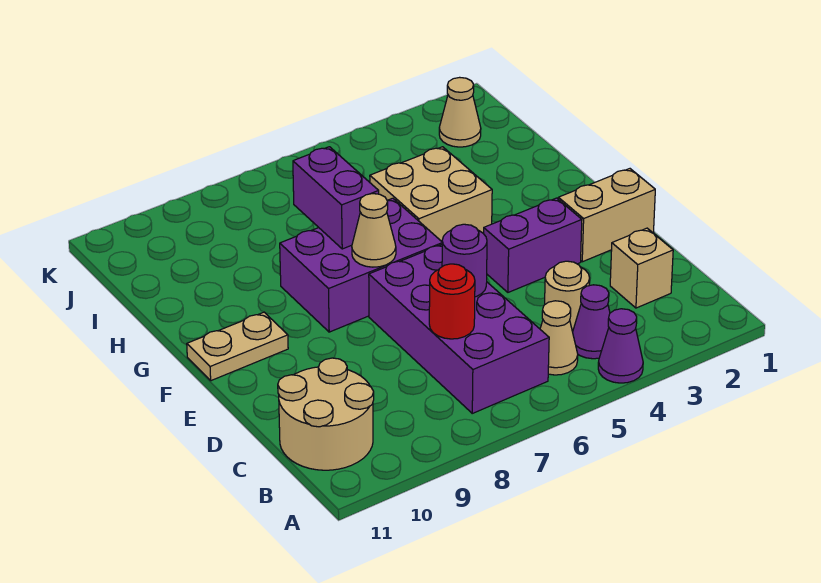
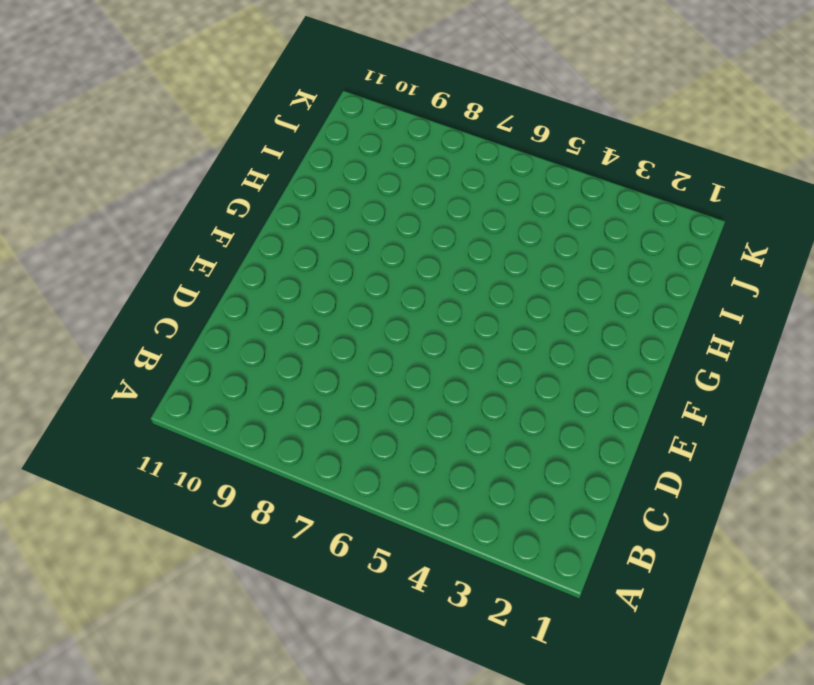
none -> purple 1x1 cone [598,309,643,383]
none -> purple 1x1 cone [573,285,610,359]
none -> tan 1x1 cone [540,301,578,375]

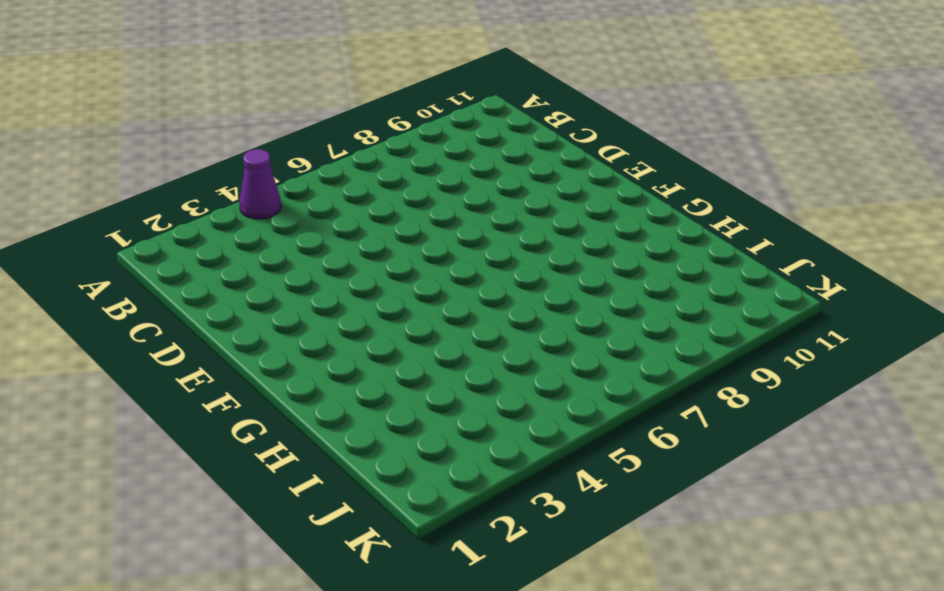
none -> purple 1x1 cone [573,285,610,359]
none -> tan 1x1 cone [540,301,578,375]
none -> purple 2x4 brick [369,245,549,413]

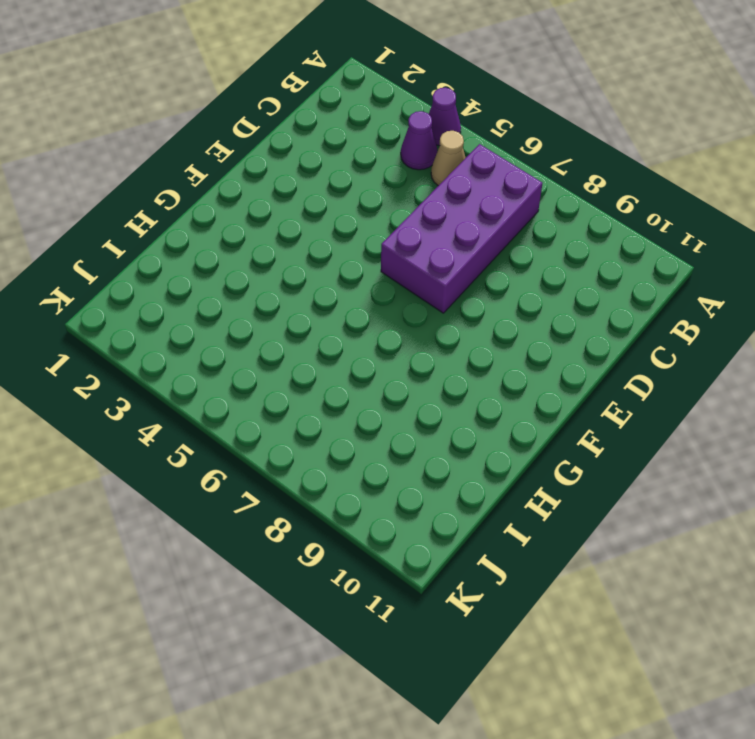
none -> tan 2x2 round brick [278,358,374,470]
none -> tan 1x1 brick [610,228,673,308]
none -> tan 1x1 round brick [545,261,590,332]

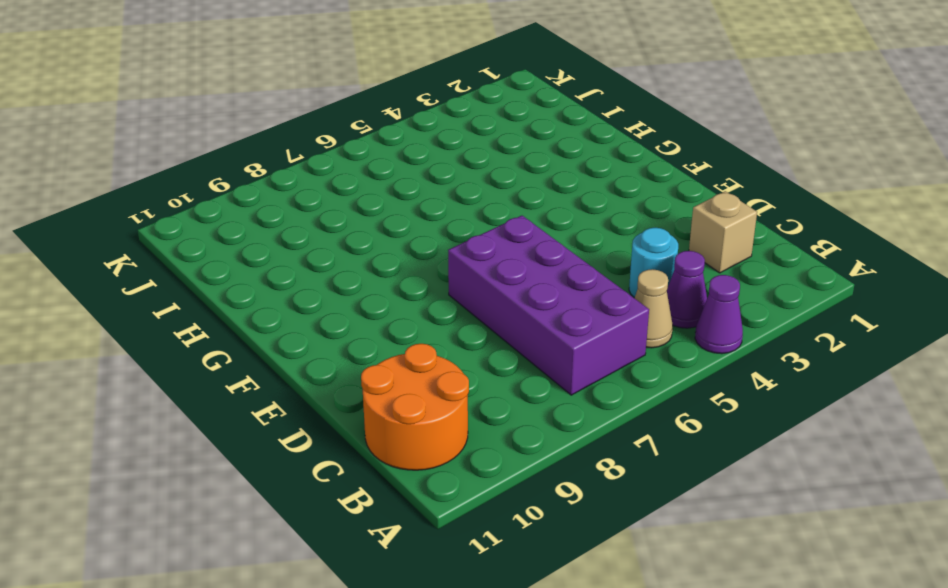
orange 2x2 round brick [361,344,469,470] -> tan 2x2 round brick [278,358,374,470]
cyan 1x1 round brick [629,228,678,298] -> tan 1x1 round brick [545,261,590,332]
none -> tan 1x2 brick [558,169,655,262]
none -> purple 1x2 brick [484,198,582,292]
none -> purple 2x3 brick [280,198,442,332]

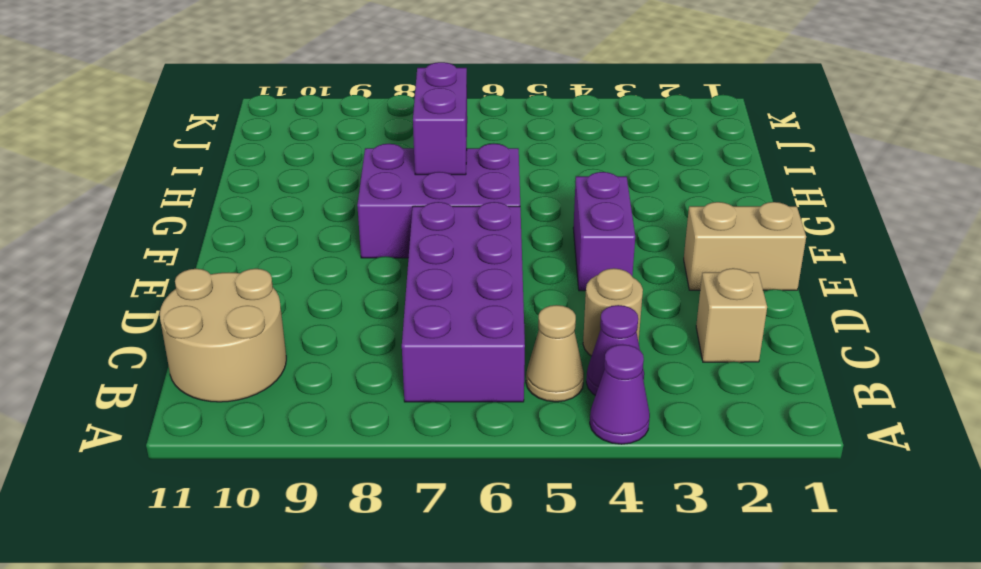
purple 1x2 brick [573,172,635,291] -> purple 1x2 brick turned to [484,198,582,292]
none -> tan 1x2 plate [187,312,288,381]
none -> tan 2x2 brick [370,147,492,241]
none -> tan 1x1 cone [439,77,481,147]

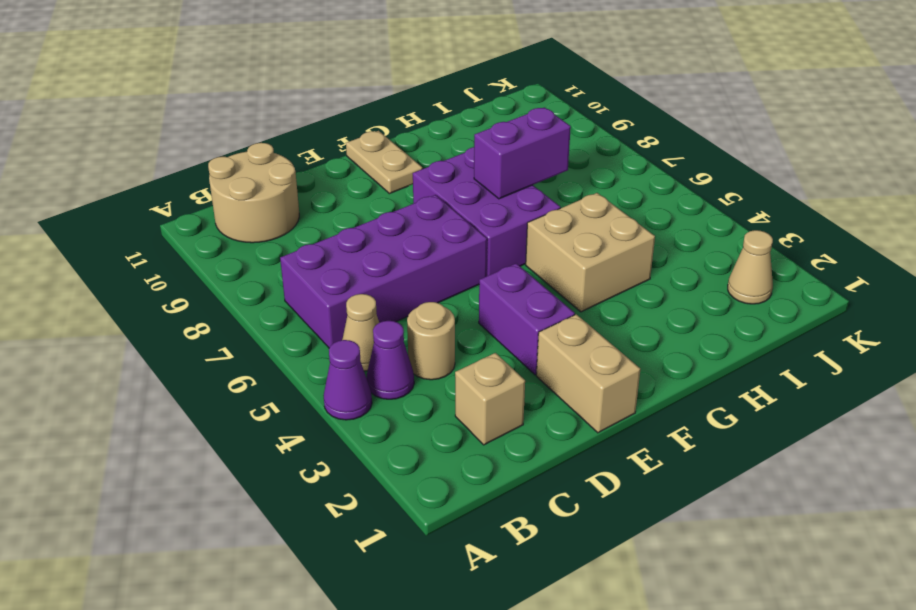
none -> red 1x1 round brick [429,264,475,339]
none -> purple 1x1 round brick [442,224,487,297]
none -> tan 1x1 cone [352,194,396,267]

